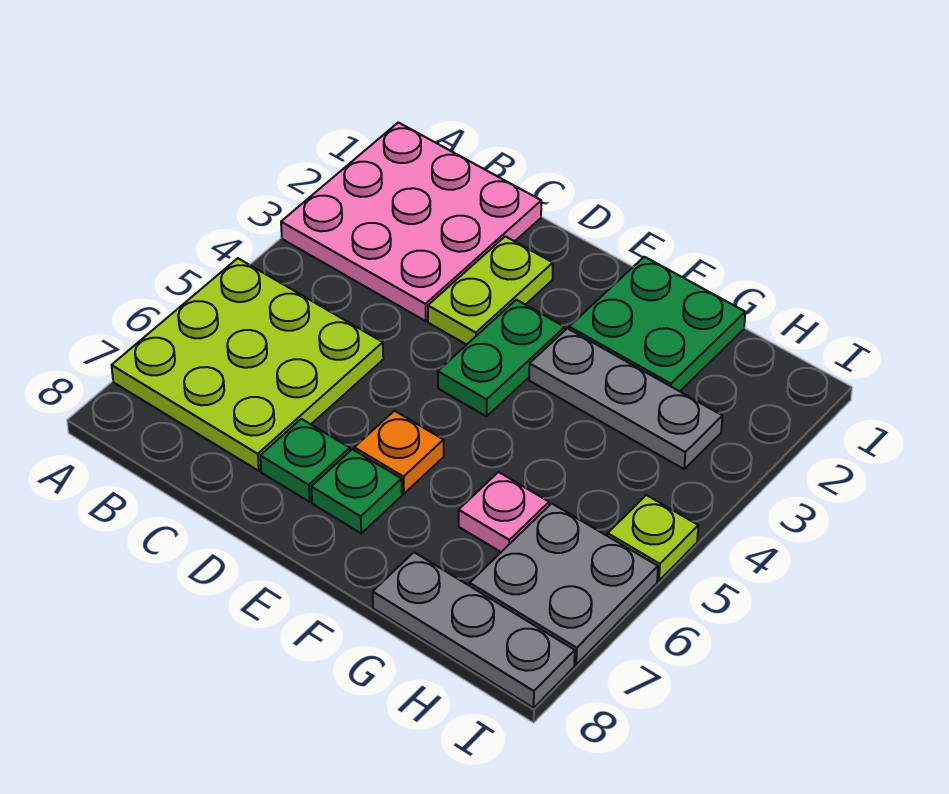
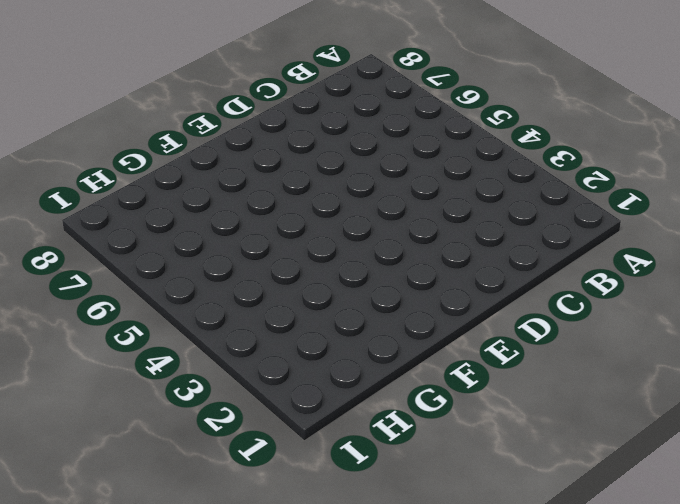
none -> pink 3x3 plate [281,122,541,321]
none -> lime 3x3 plate [112,258,383,471]
none -> lime 1x2 plate [428,236,553,345]

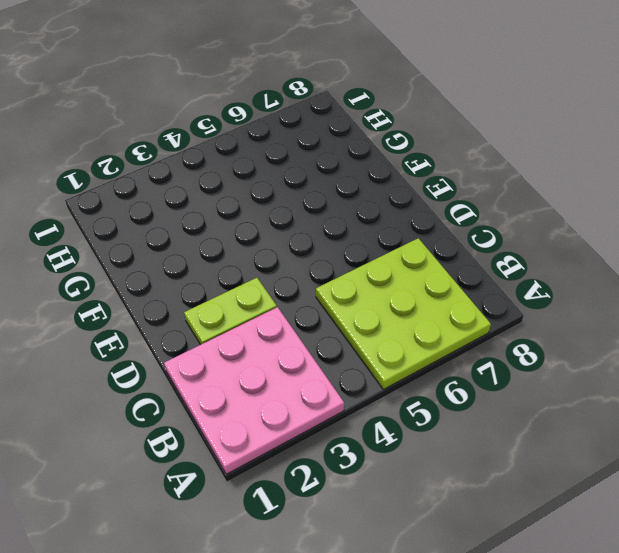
none -> green 1x1 plate [260,419,350,502]
none -> green 1x2 plate [438,300,565,416]
none -> orange 1x1 plate [354,411,444,494]

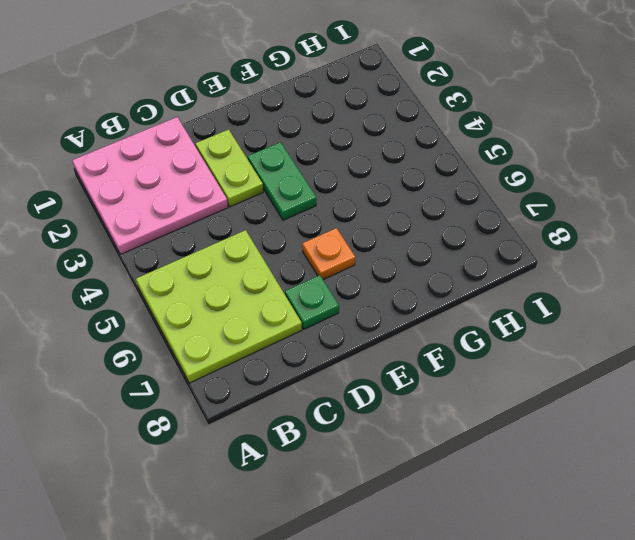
none -> green 1x1 plate [311,449,402,533]
none -> green 2x2 plate [569,257,745,391]
none -> grey 1x3 plate [529,328,722,469]

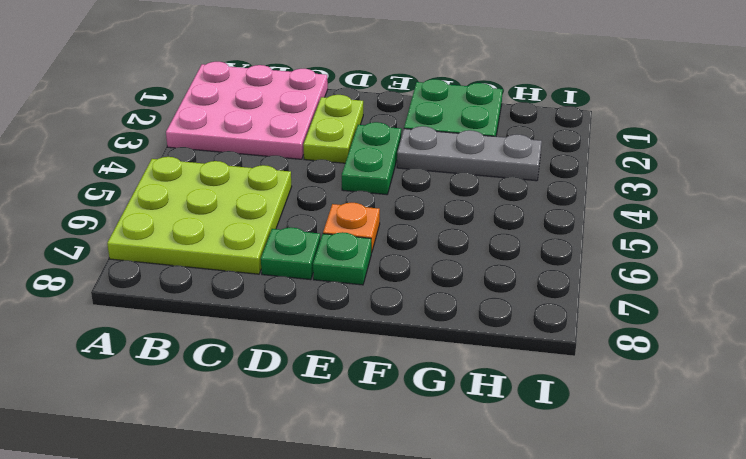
none -> pink 1x1 plate [459,472,549,552]
none -> grey 1x3 plate [373,552,575,708]
none -> grey 2x2 plate [470,503,658,665]

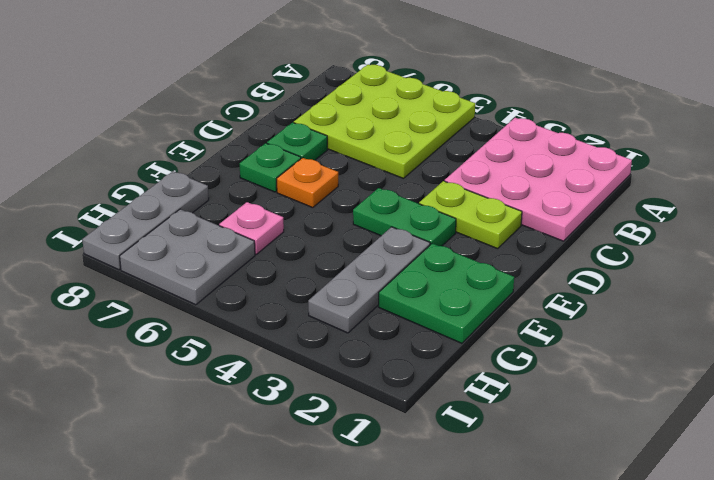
none -> lime 1x1 plate [608,495,698,581]

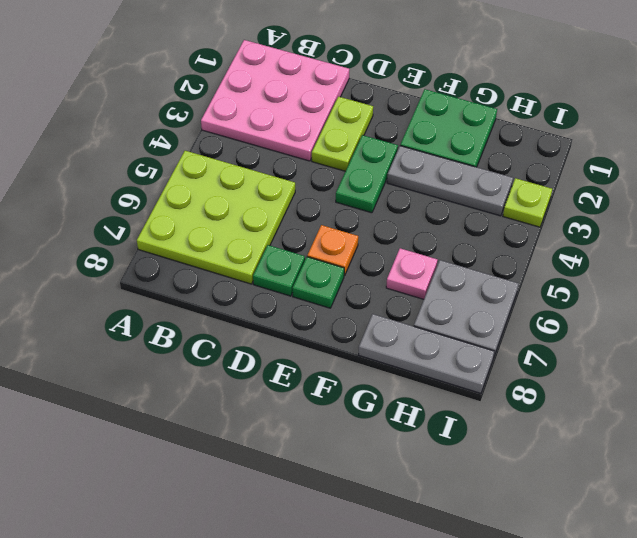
lime 1x1 plate [503,178,552,227] -> lime 1x1 plate moved to [608,495,698,581]

